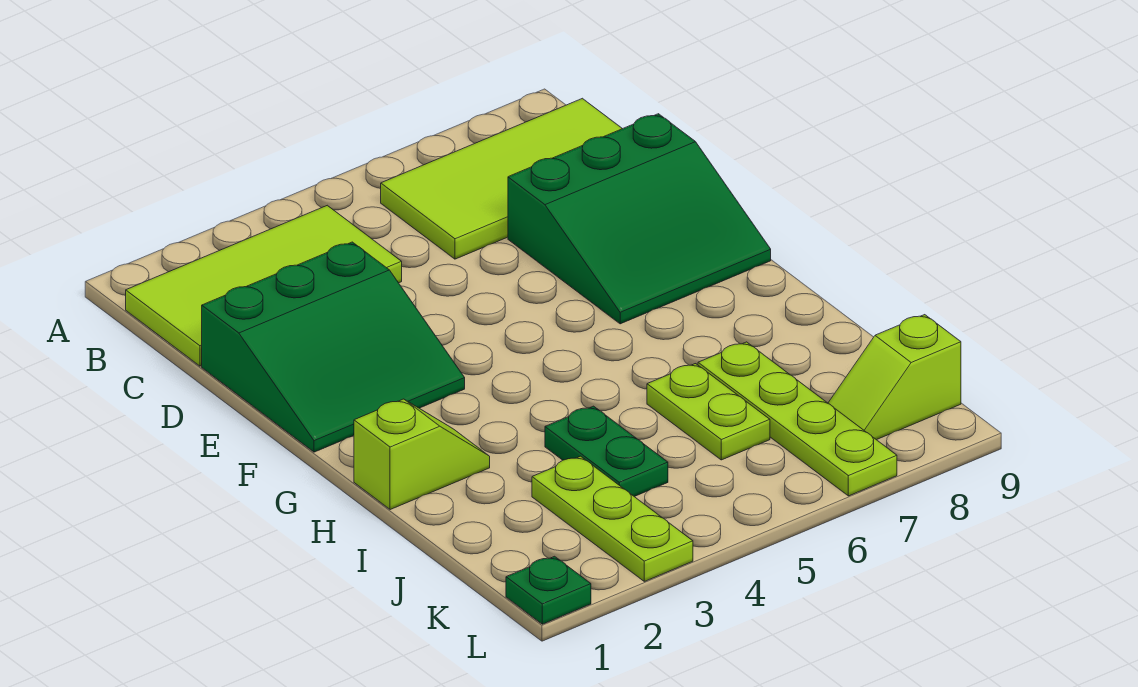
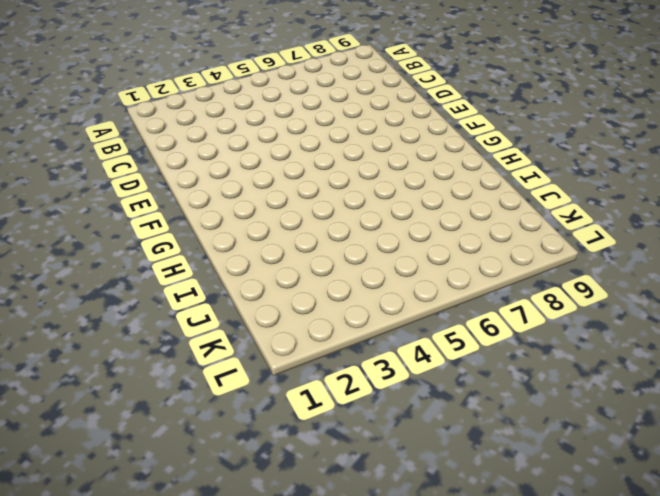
none -> lime 2x4 tile [126,205,402,366]
none -> lime 2x4 tile [381,98,622,259]

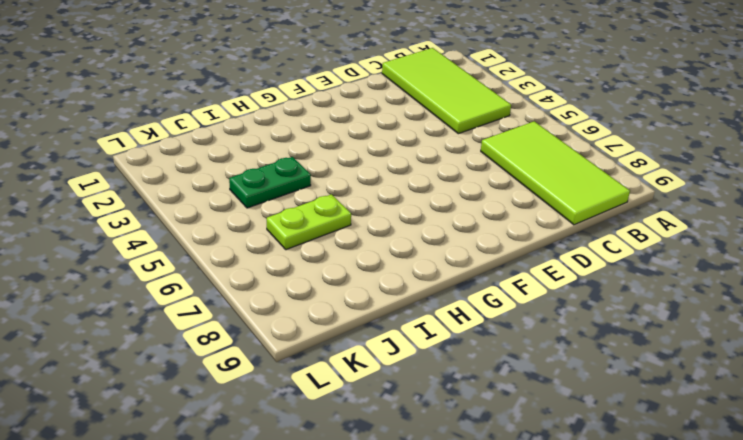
none -> green 3x3 slope [202,242,465,452]
none -> green 3x3 slope [508,114,771,324]

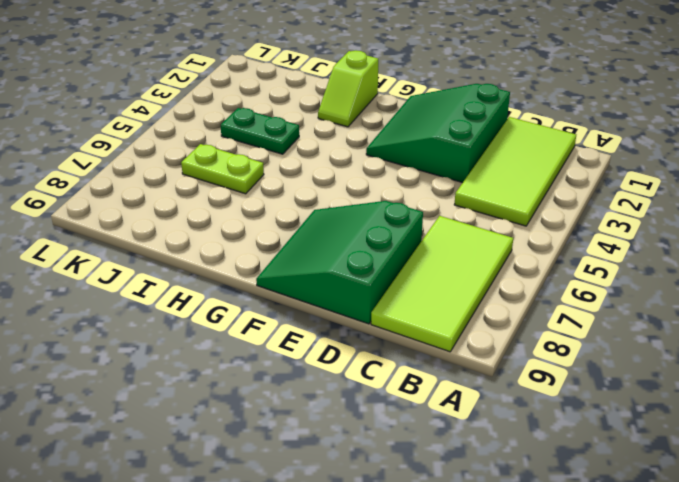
none -> lime 1x4 plate [698,342,897,496]
none -> lime 1x3 plate [532,456,693,581]

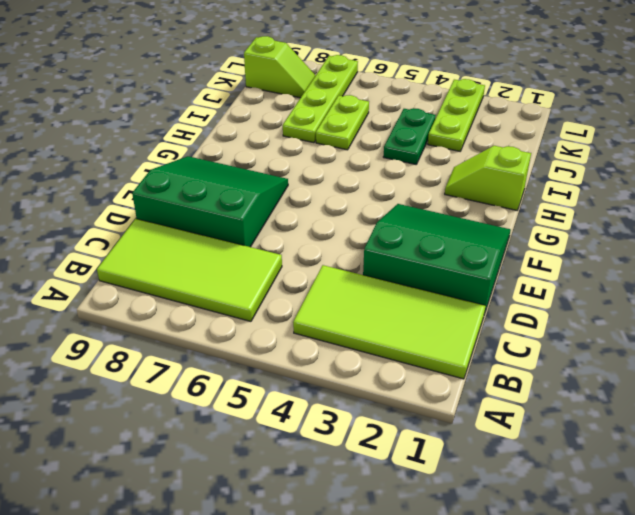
none -> green 1x1 plate [506,556,591,624]

